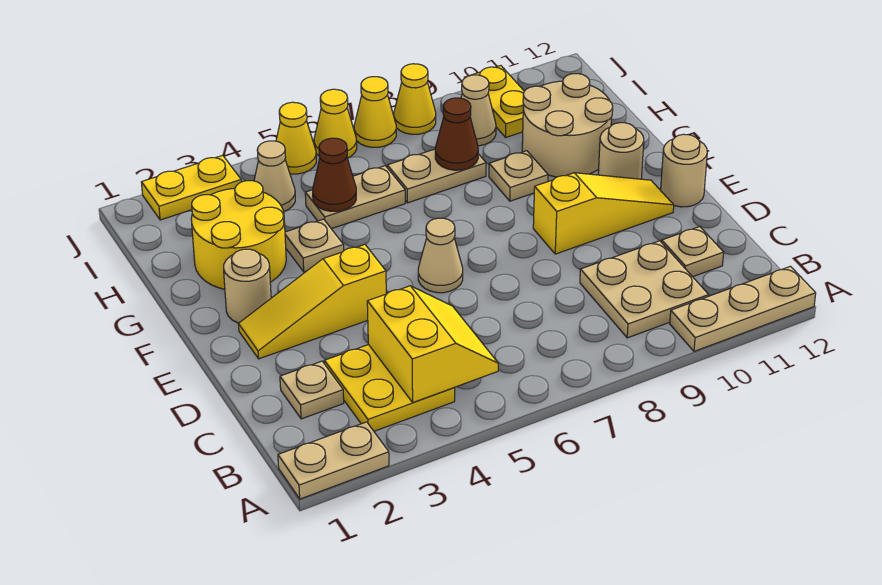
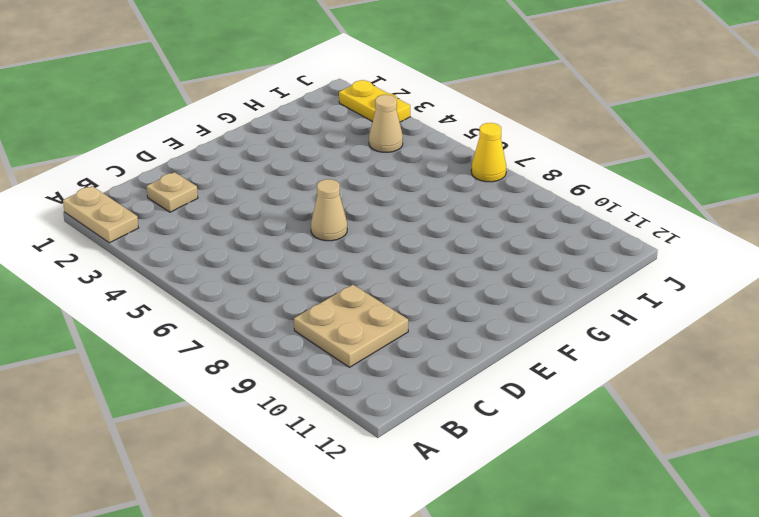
none -> tan 1x3 plate [670,266,816,351]
none -> yellow 2x2 plate [324,345,455,431]
none -> tan 1x1 plate [662,226,724,277]

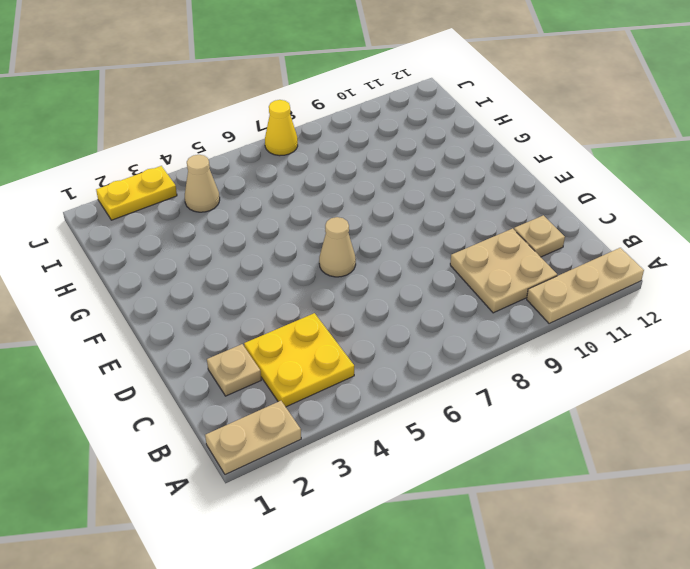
none -> yellow 1x3 slope [239,244,386,359]
none -> yellow 1x3 slope [533,173,674,254]
none -> tan 1x1 round brick [661,134,707,207]

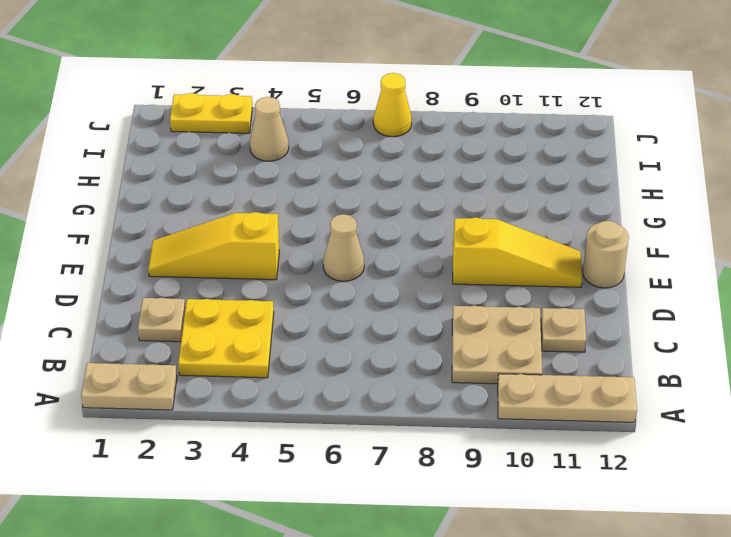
none -> tan 1x1 round brick [224,249,271,323]
none -> tan 1x1 round brick [598,123,644,179]
none -> yellow 2x2 round brick [191,181,286,289]

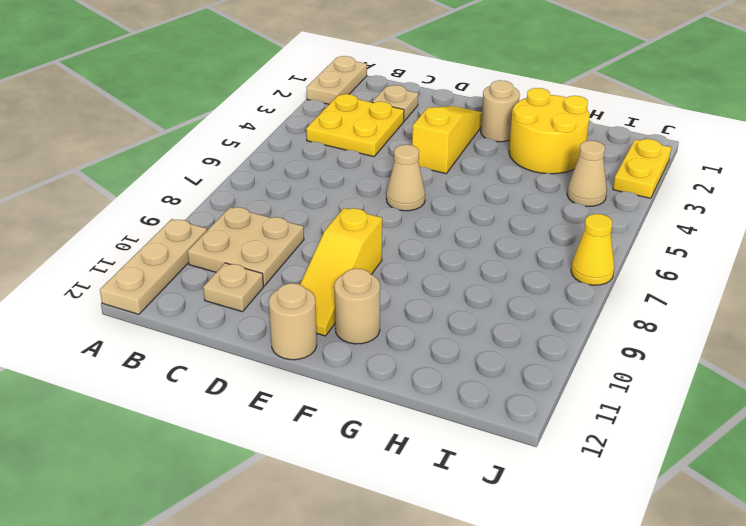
none -> tan 1x1 plate [285,219,344,272]
none -> tan 1x1 plate [489,151,548,201]
none -> tan 2x2 round brick [522,74,613,177]

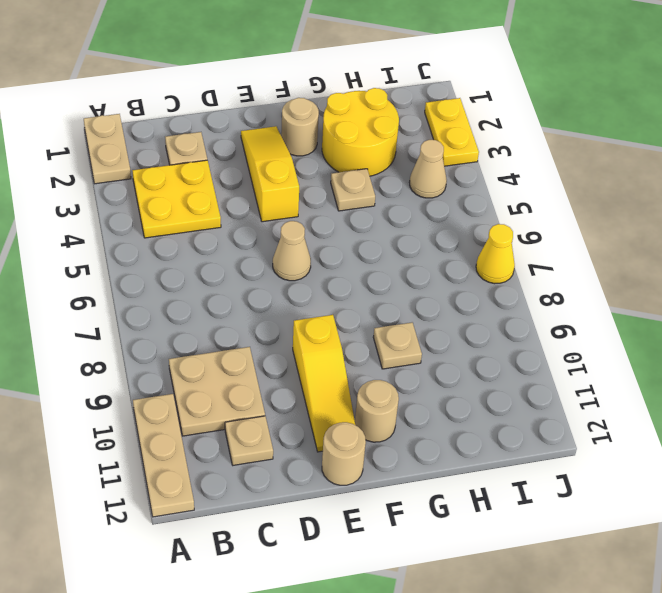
none -> tan 2x2 round brick [522,74,613,177]
none -> tan 1x2 plate [305,166,405,229]
none -> tan 1x2 plate [387,149,486,203]

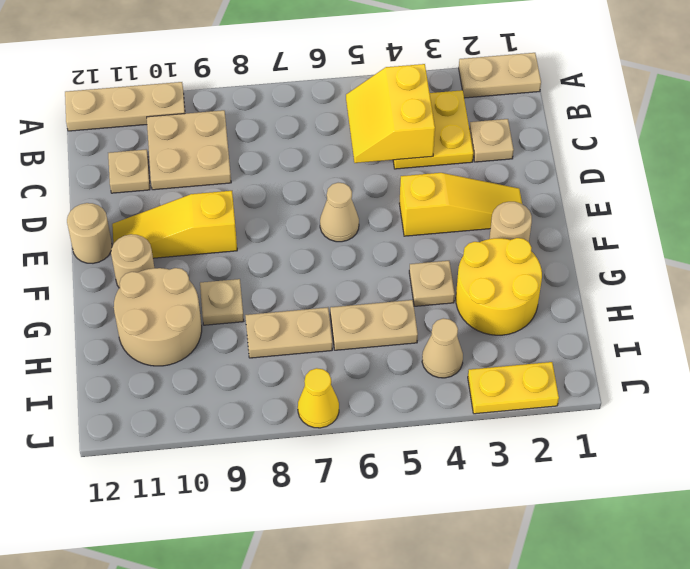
none -> tan 1x1 cone [461,75,496,146]
none -> yellow 1x2 plate [464,66,524,137]
none -> yellow 1x1 cone [276,102,316,174]

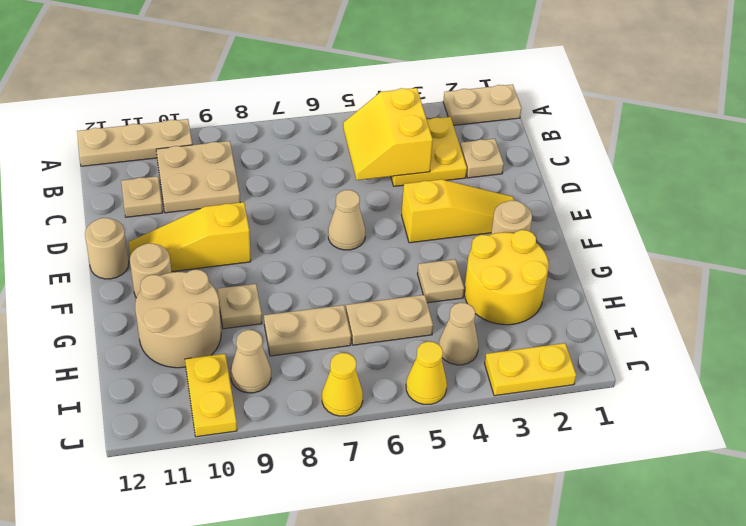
none -> yellow 1x1 cone [314,89,357,158]
none -> yellow 1x1 cone [394,64,436,134]
none -> brown 1x1 cone [313,138,356,211]

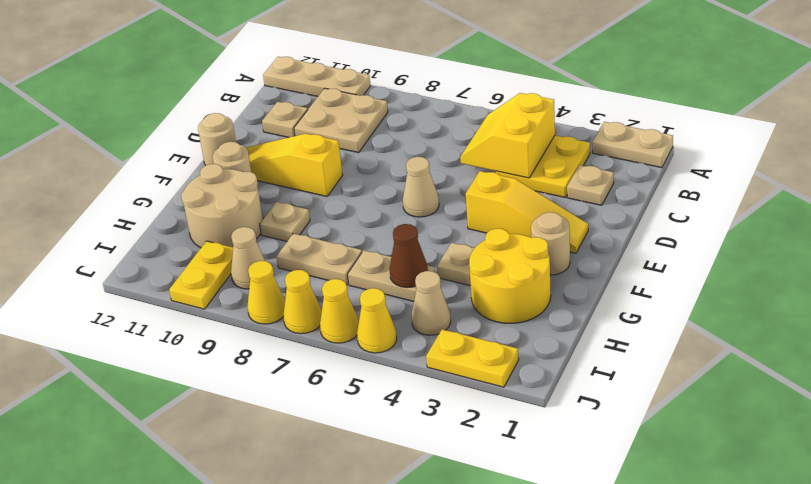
none -> brown 1x1 cone [435,98,478,170]

